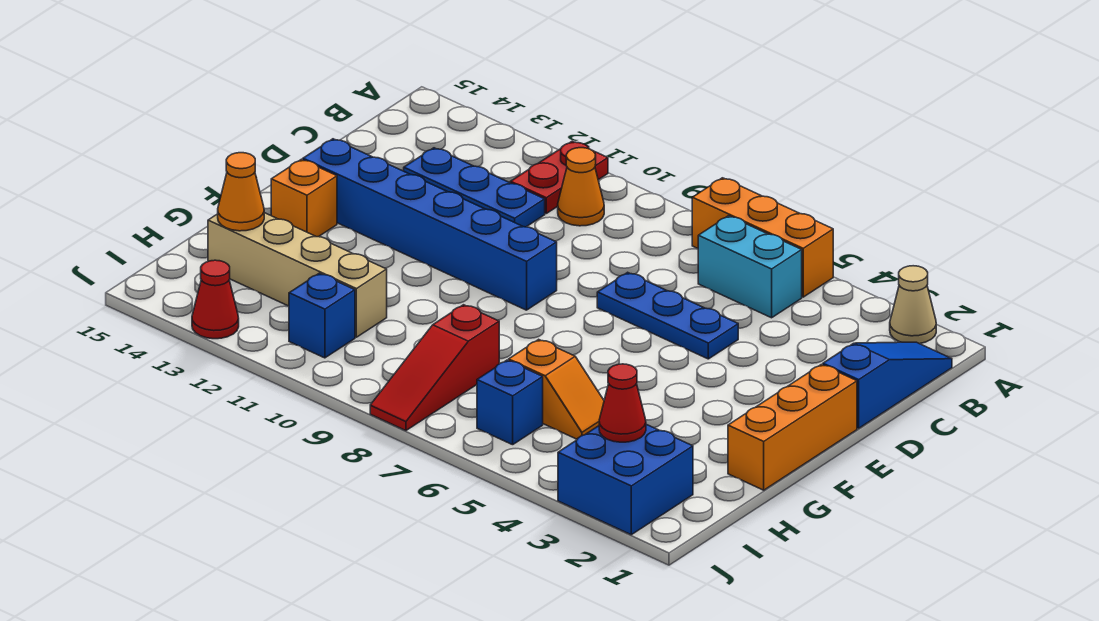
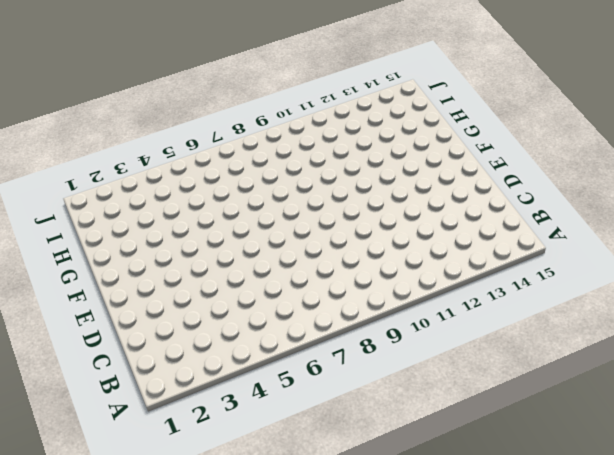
none -> tan 1x1 cone [890,266,936,344]
none -> orange 1x3 brick [692,178,833,297]
none -> red 1x2 plate [510,141,608,213]

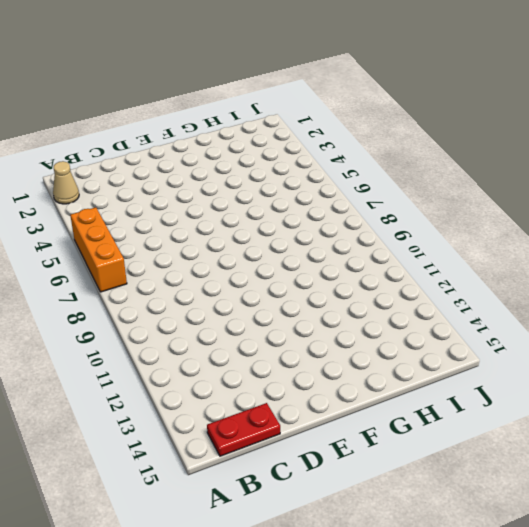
red 1x2 plate [207,403,280,456] -> red 1x2 plate moved to [510,141,608,213]
none -> blue 1x3 slope [823,342,952,428]
none -> cyan 1x2 brick [698,216,802,318]
none -> orange 1x1 cone [558,148,604,226]

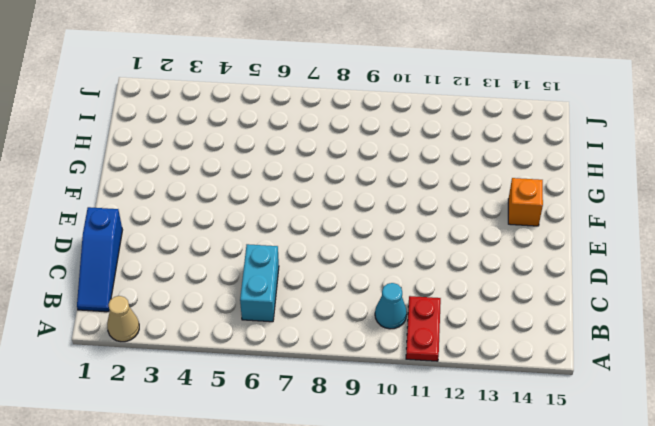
cyan 1x2 brick [240,244,279,322] -> cyan 1x2 brick turned to [698,216,802,318]
cyan 1x1 cone [375,283,407,329] -> orange 1x1 cone [558,148,604,226]
none -> orange 1x3 brick [692,178,833,297]
none -> blue 1x3 plate [404,148,545,227]
none -> blue 1x3 plate [597,272,738,359]

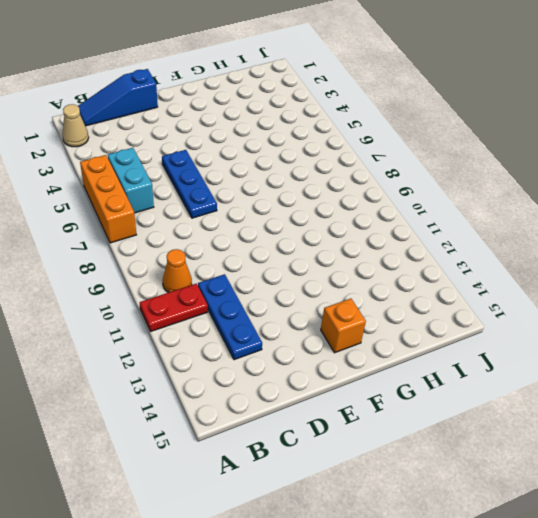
none -> orange 1x3 brick [728,364,857,490]
none -> blue 1x6 brick [303,139,557,310]
none -> orange 1x2 slope [509,339,604,439]

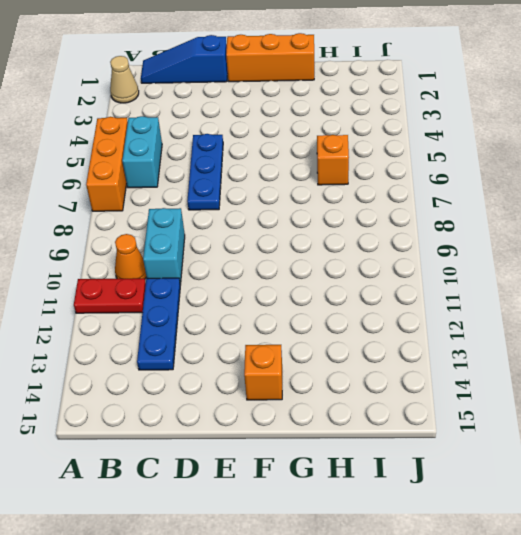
cyan 1x2 brick [143,208,185,285] -> none
none -> blue 1x6 brick [303,139,557,310]
none -> red 1x3 slope [370,305,499,431]
none -> tan 1x4 brick [208,213,387,337]

